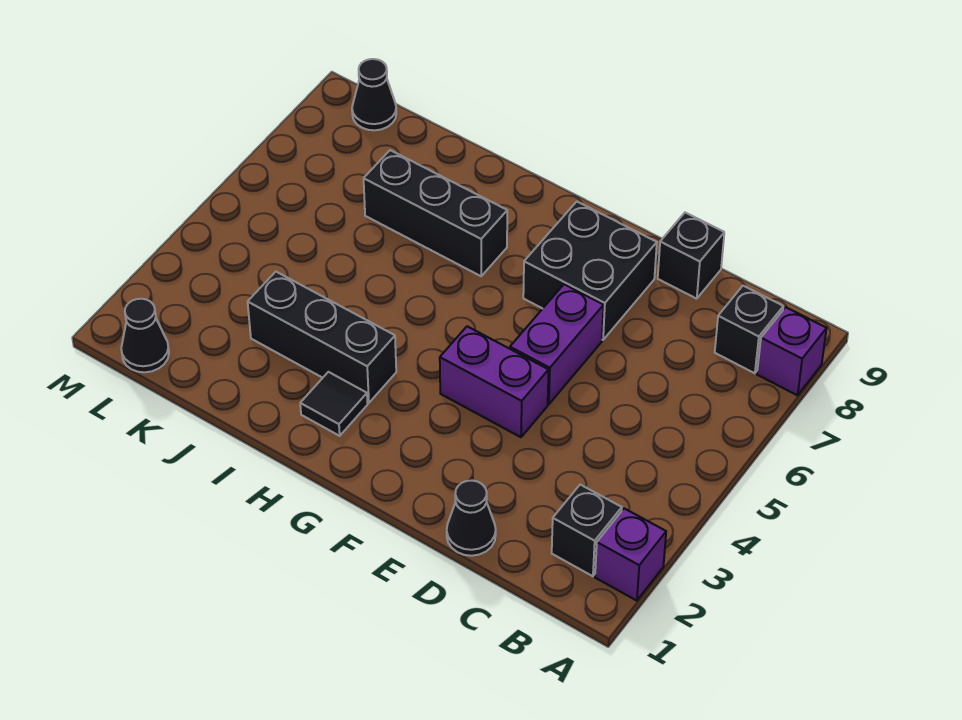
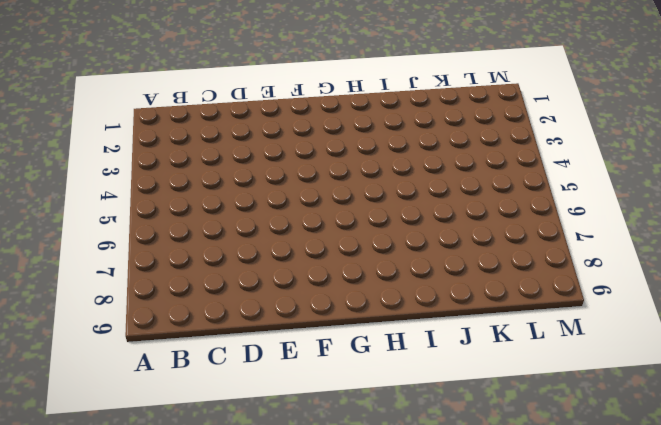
none -> purple 1x1 brick [595,508,666,601]
none -> purple 1x1 brick [757,307,827,395]
none -> black 1x1 brick [552,485,622,576]

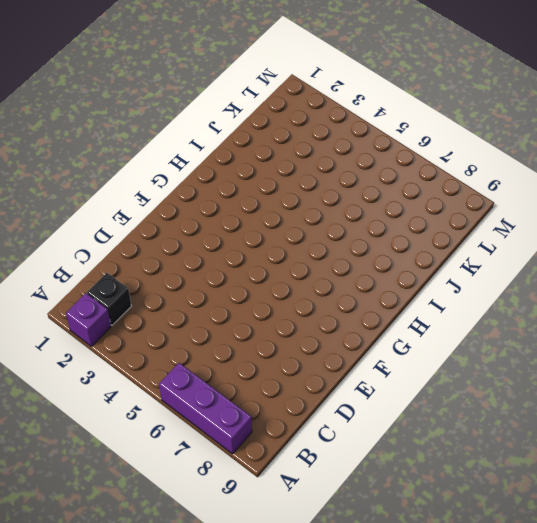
purple 1x3 brick [159,363,252,454] -> purple 1x1 brick [757,307,827,395]
none -> black 1x1 brick [715,286,783,373]
none -> black 1x1 cone [447,480,496,556]
none -> black 1x1 brick [658,213,724,299]

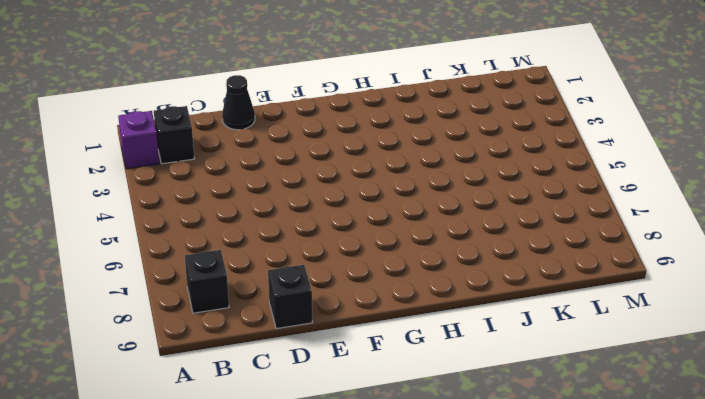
none -> purple 1x1 brick [757,307,827,395]
none -> purple 1x2 brick [440,326,549,437]
none -> purple 1x2 brick [510,284,604,404]

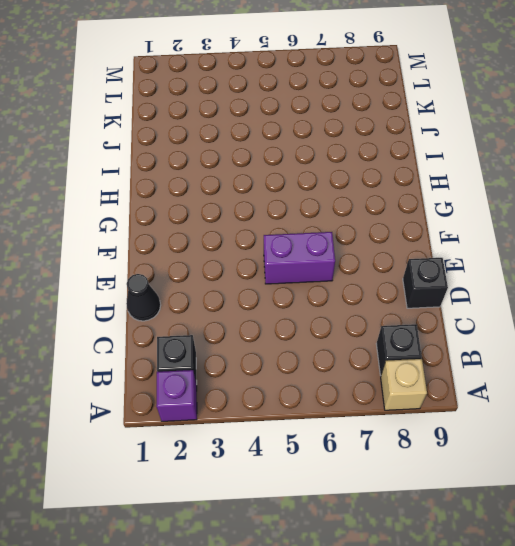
tan 1x1 brick [381,359,427,410] -> purple 1x1 brick [757,307,827,395]
none -> purple 1x2 brick [440,326,549,437]
none -> black 2x2 brick [523,202,657,340]
none -> black 1x1 tile [300,372,368,436]

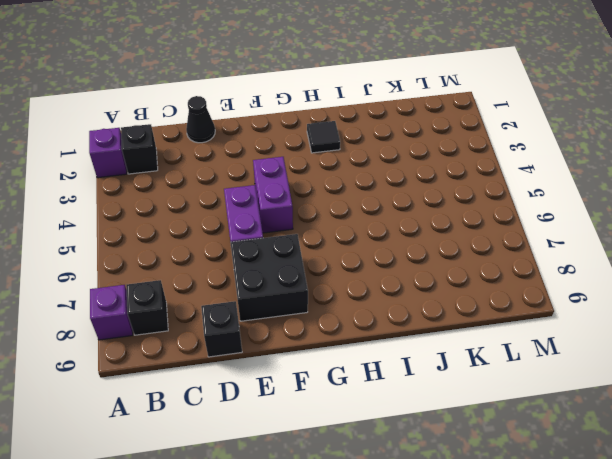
purple 1x2 brick [253,157,293,233] -> purple 1x2 brick turned to [440,326,549,437]
none -> black 1x3 brick [248,272,396,403]
none -> black 1x3 brick [364,150,507,276]
none -> black 1x1 cone [121,299,169,372]

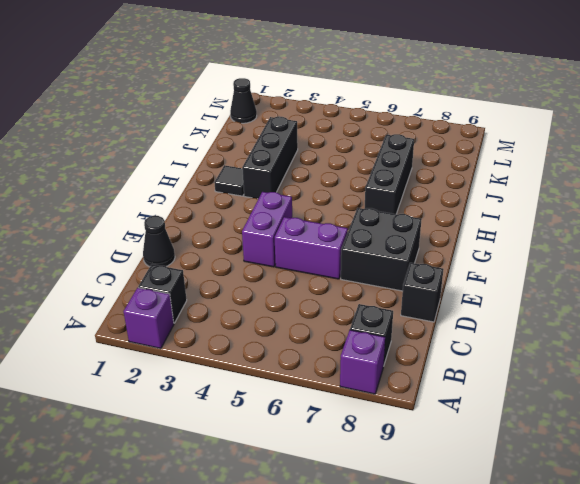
none -> black 1x1 cone [352,59,396,130]

